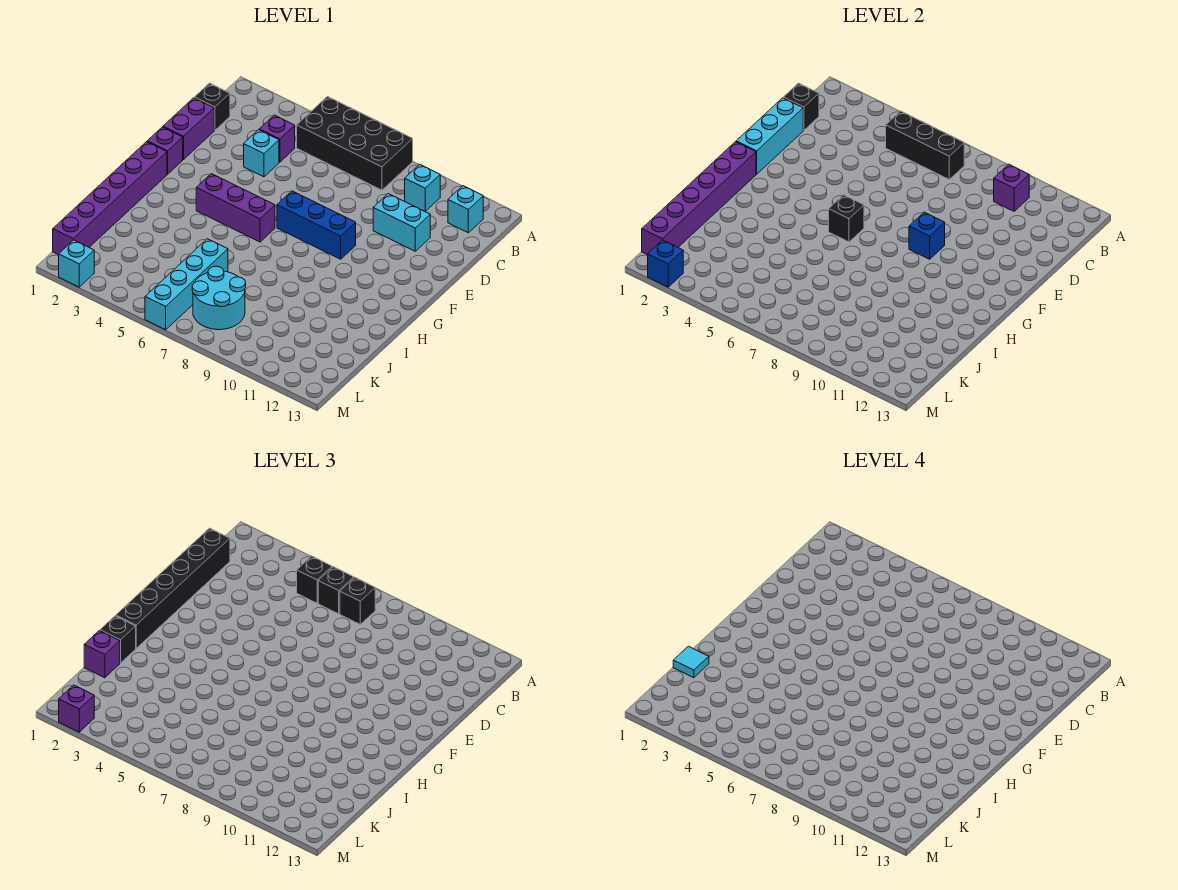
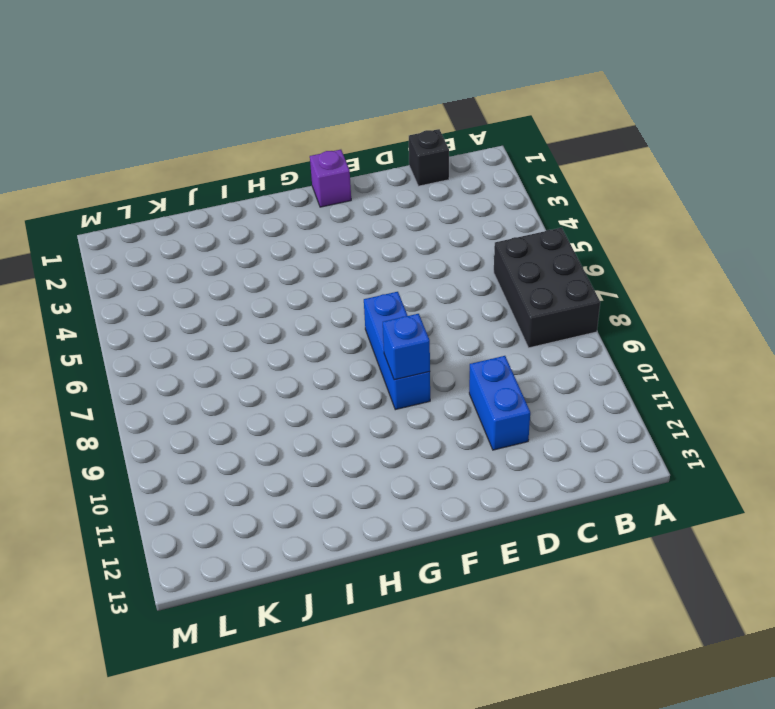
black 2x3 brick [494,228,600,348] -> black 2x4 brick [297,97,413,190]
blue 1x2 brick [469,356,530,450] -> cyan 1x2 brick [373,194,430,251]
none -> cyan 1x1 brick [405,164,440,211]
none -> cyan 1x1 brick [448,186,483,233]
none -> purple 1x1 brick [259,115,295,162]
none -> purple 1x2 brick [163,98,214,160]

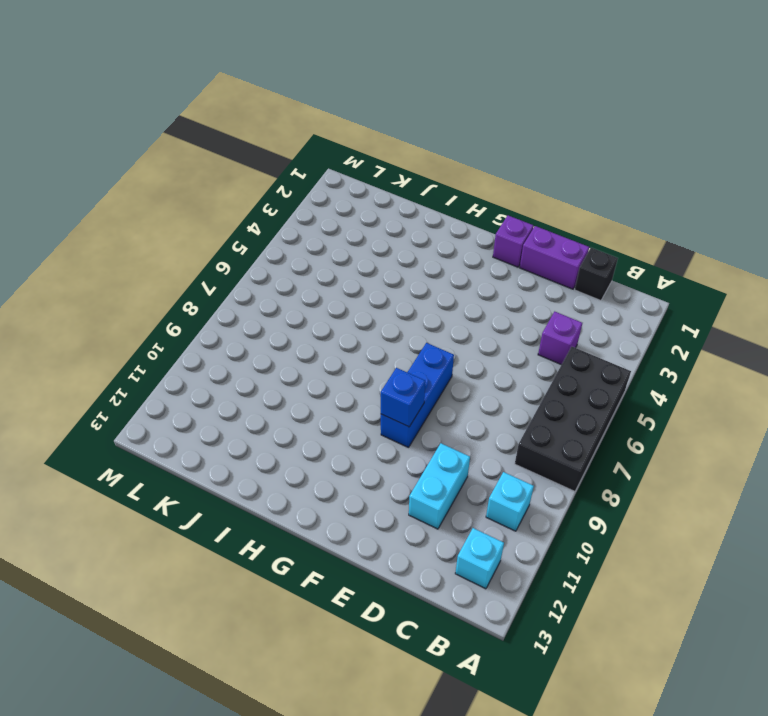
none -> cyan 1x1 brick [244,130,279,177]
none -> purple 1x6 brick [53,142,167,255]
none -> purple 1x3 brick [196,174,275,242]
none -> cyan 1x4 brick [145,239,228,330]

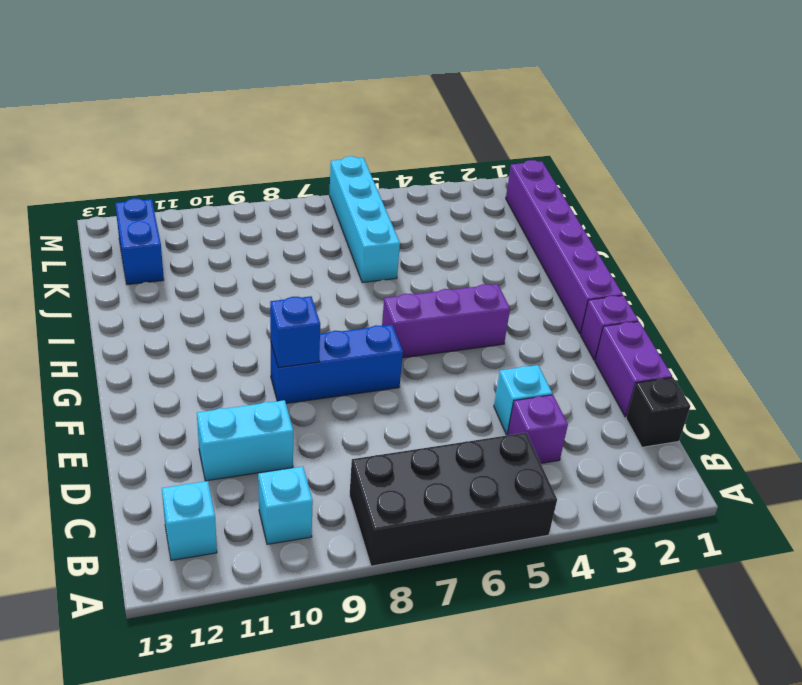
blue 1x2 brick [115,198,164,285] -> none
none -> cyan 2x2 round brick [192,266,246,330]
none -> cyan 1x1 brick [59,240,94,287]
none -> black 1x3 brick [886,111,964,179]
none -> purple 1x1 brick [994,164,1029,211]

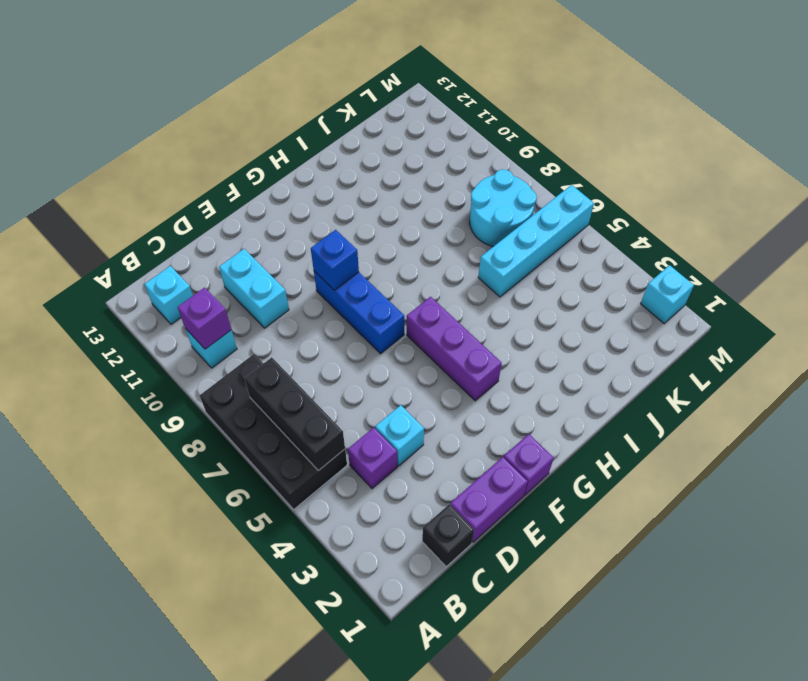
none -> purple 1x6 brick [53,142,167,255]
none -> black 1x1 brick [783,83,819,130]
none -> cyan 1x3 brick [736,98,803,174]
none -> purple 1x6 brick [642,142,756,255]

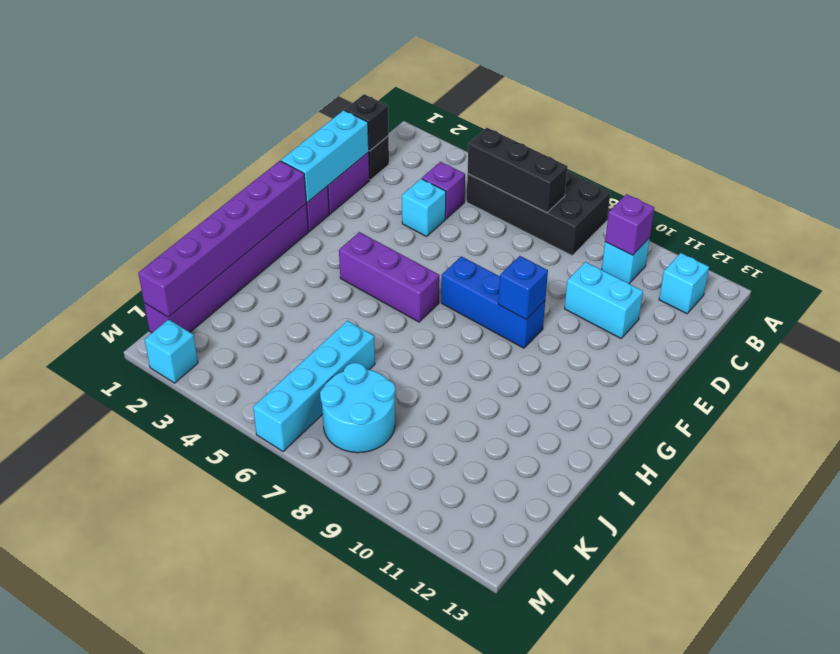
none -> black 1x1 brick [829,195,864,242]
none -> blue 1x1 brick [648,240,683,287]
none -> black 1x1 brick [297,556,332,603]
none -> black 1x1 brick [318,567,354,614]

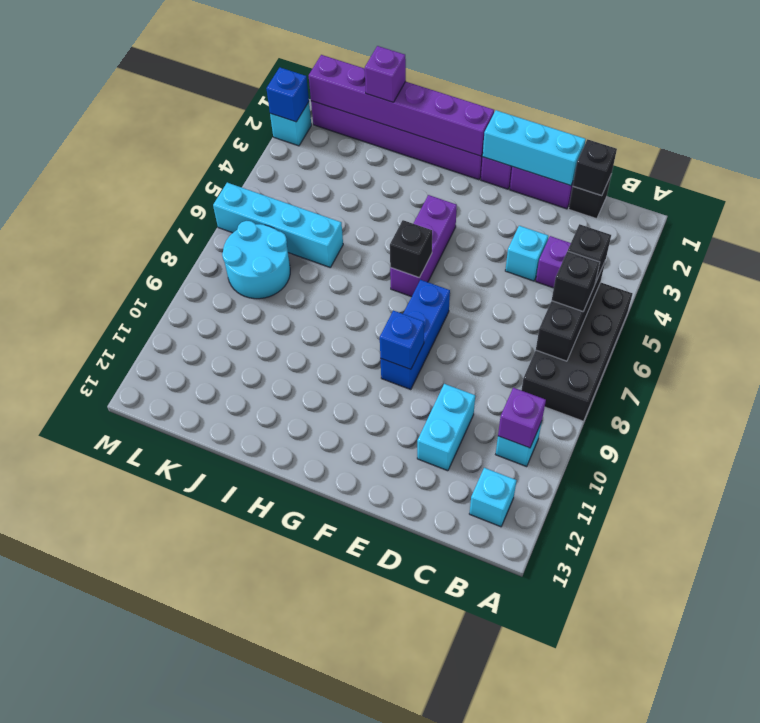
none -> black 1x1 brick [340,578,375,624]
none -> black 1x6 brick [116,528,230,648]
none -> black 1x1 brick [100,616,136,663]
none -> purple 1x1 brick [59,685,94,732]

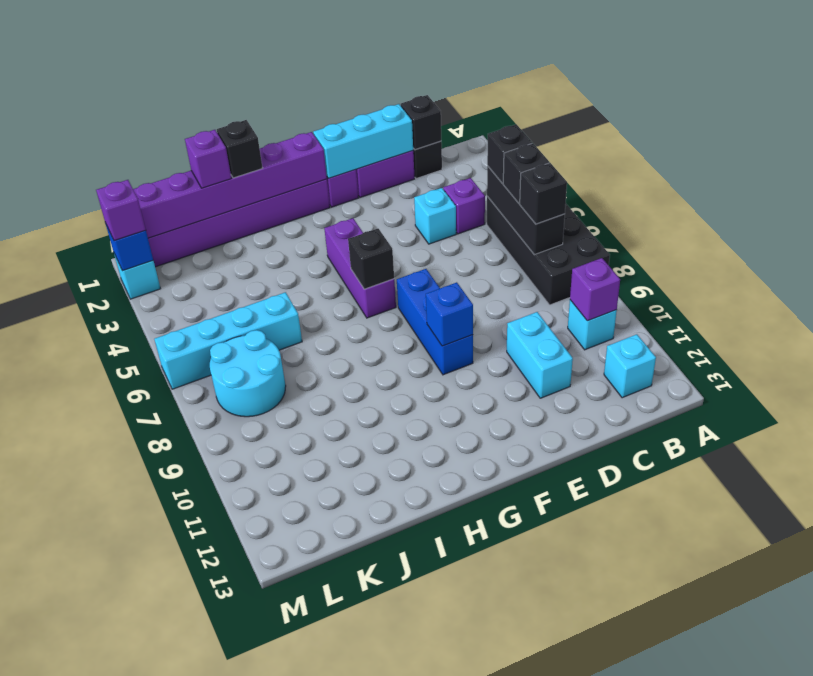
none -> black 1x6 brick [116,528,230,648]
none -> cyan 1x1 tile [673,646,709,678]

